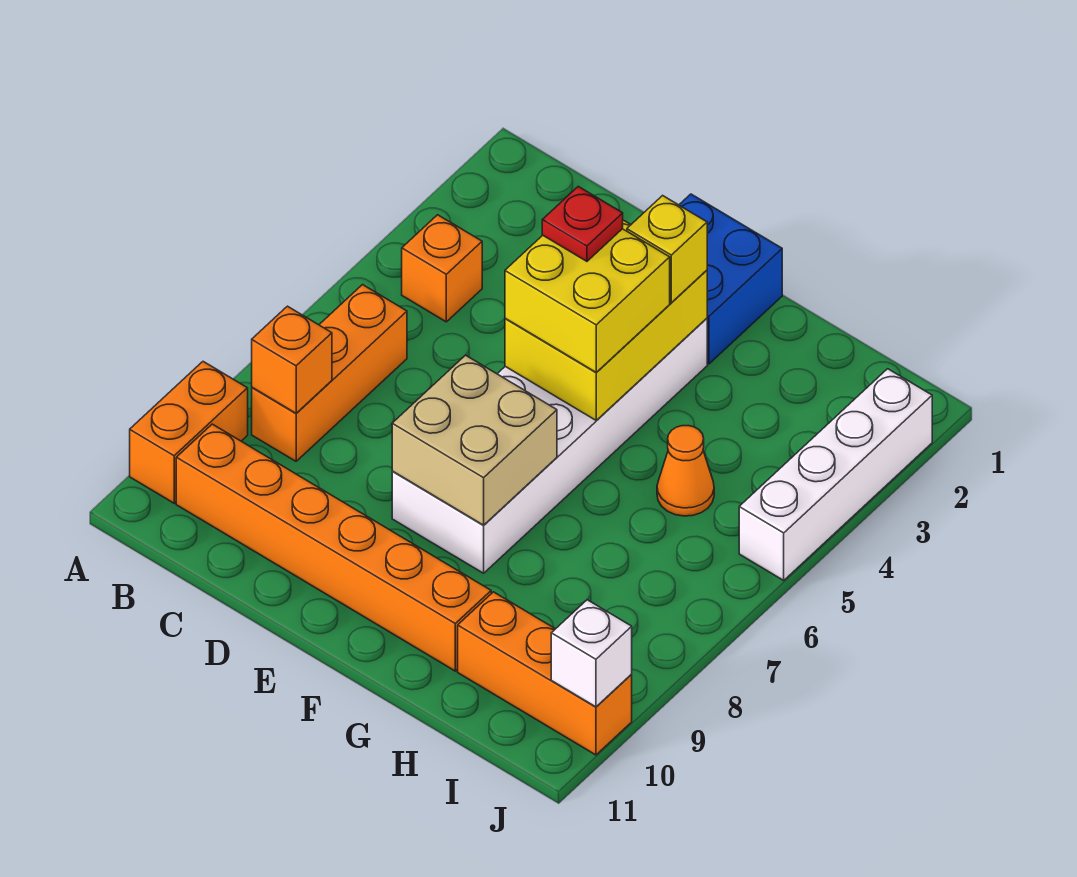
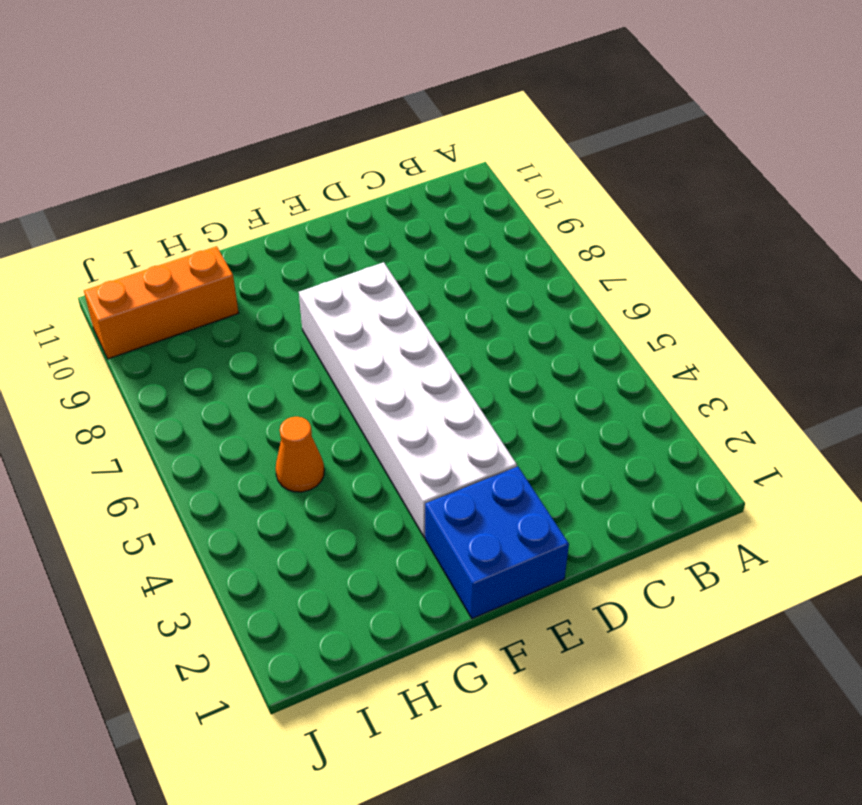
none -> orange 1x2 brick [130,362,248,503]
none -> orange 1x1 brick [402,215,482,322]
none -> orange 1x3 brick [252,285,407,461]

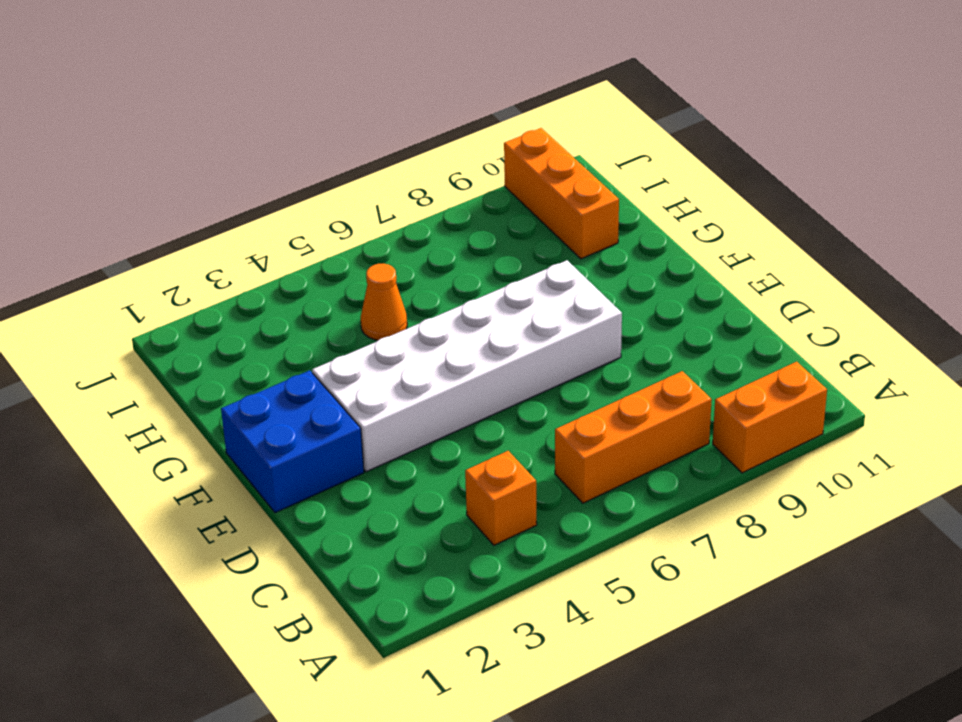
none -> orange 1x6 brick [176,424,491,671]
none -> white 1x4 brick [739,369,932,580]
none -> orange 1x1 brick [252,306,332,413]

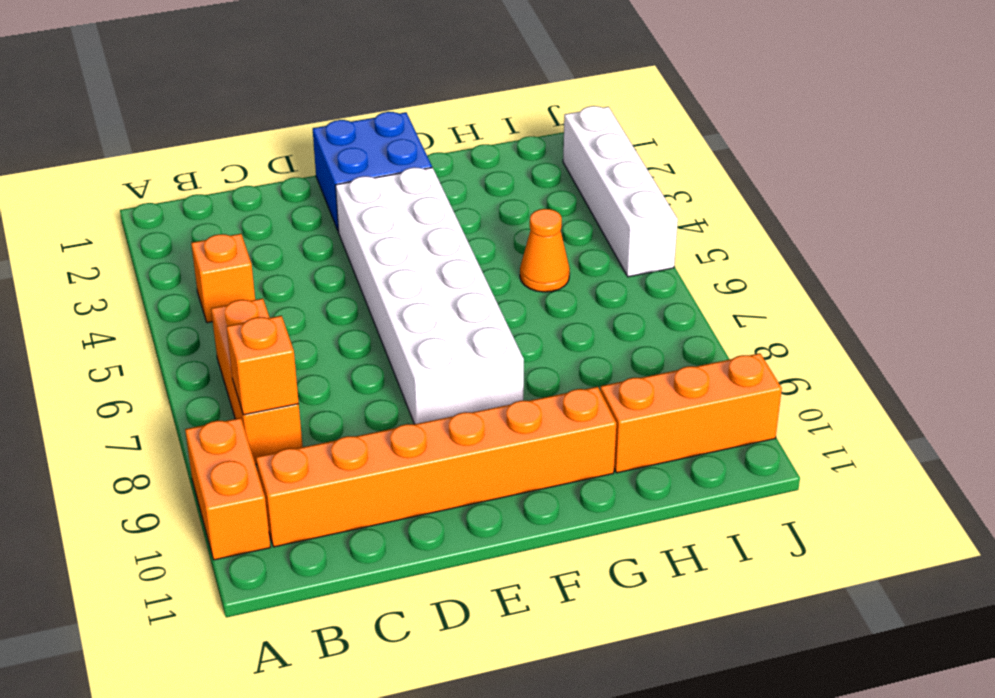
none -> yellow 2x3 brick [505,220,707,421]
none -> tan 2x2 brick [392,355,557,525]
none -> white 1x1 brick [551,600,632,707]

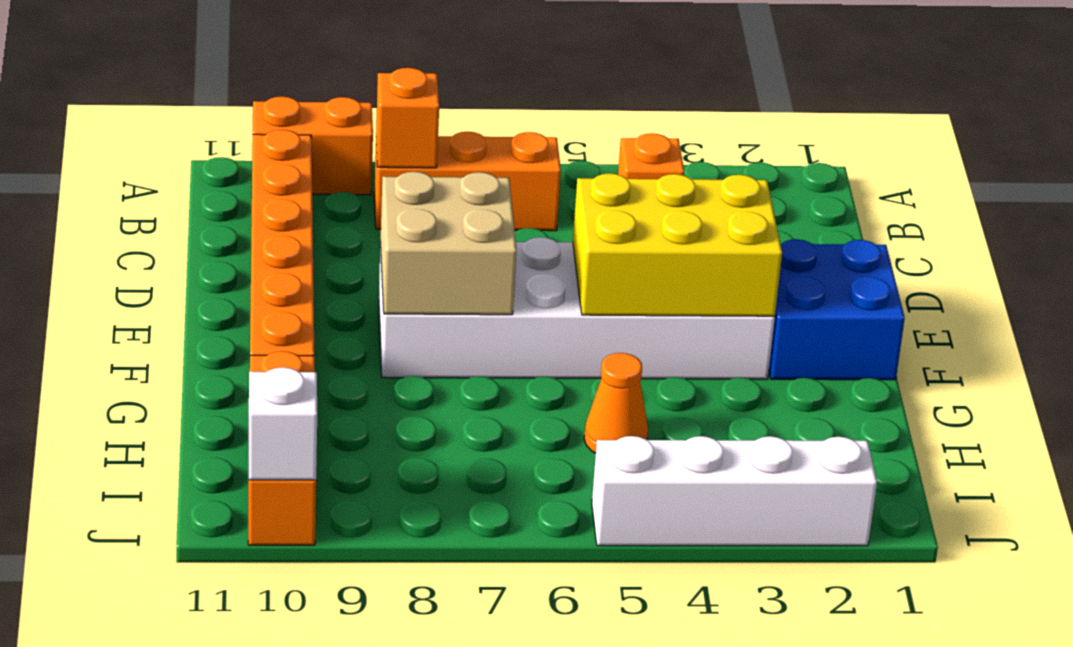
none -> yellow 2x2 brick [505,229,670,373]
none -> yellow 1x1 brick [627,196,707,303]
none -> red 1x1 plate [542,186,623,261]

